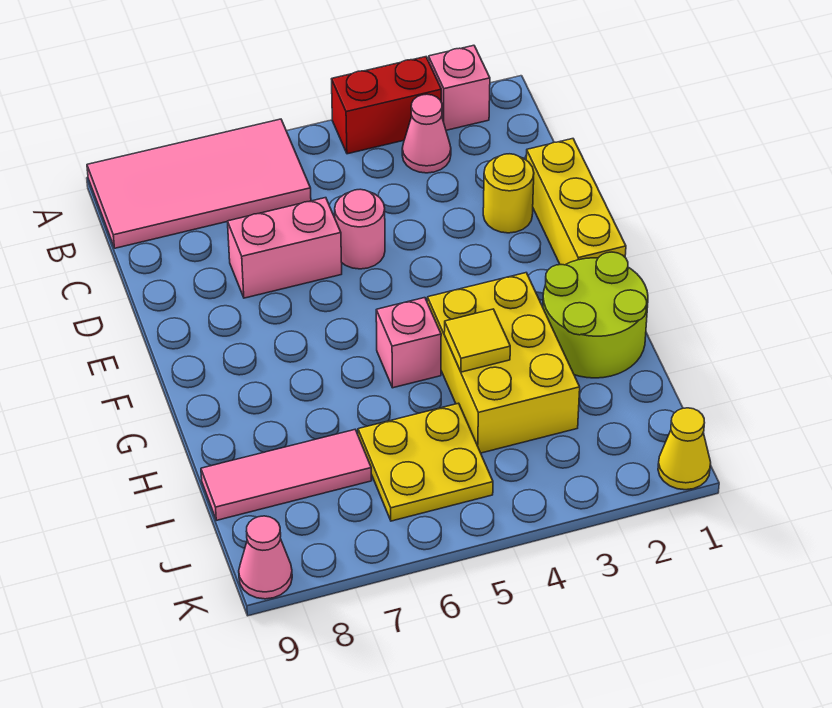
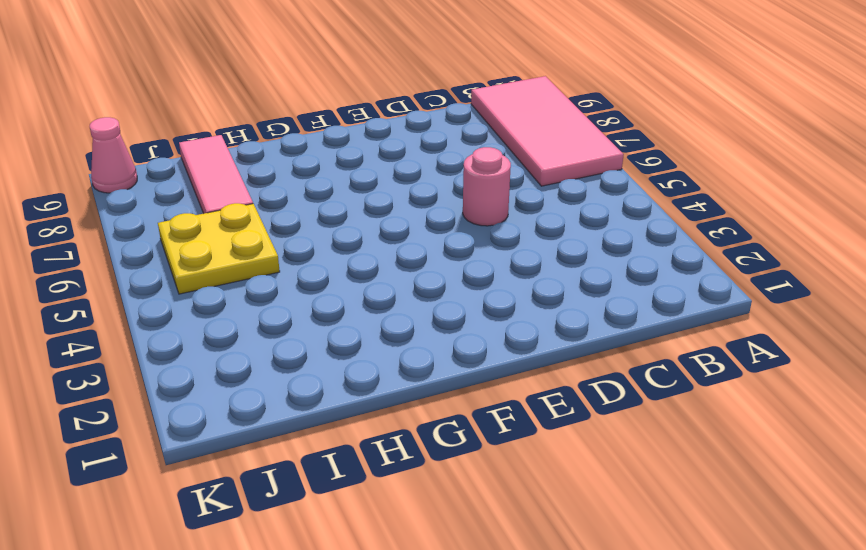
none -> pink 1x1 brick [429,45,490,130]
none -> red 1x2 brick [332,57,441,154]
none -> pink 1x1 cone [402,94,451,173]

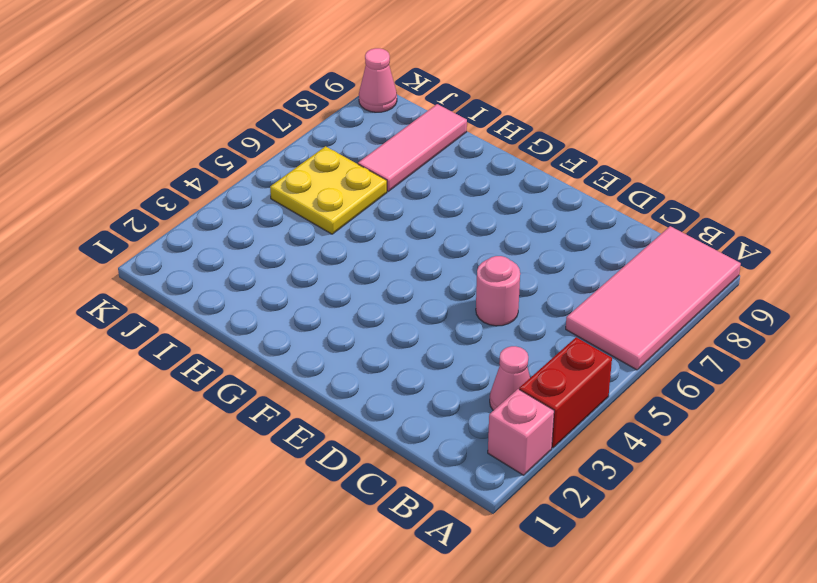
none -> yellow 1x3 brick [526,139,626,265]
none -> yellow 1x1 round brick [483,154,534,233]
none -> pink 1x2 brick [227,198,342,298]

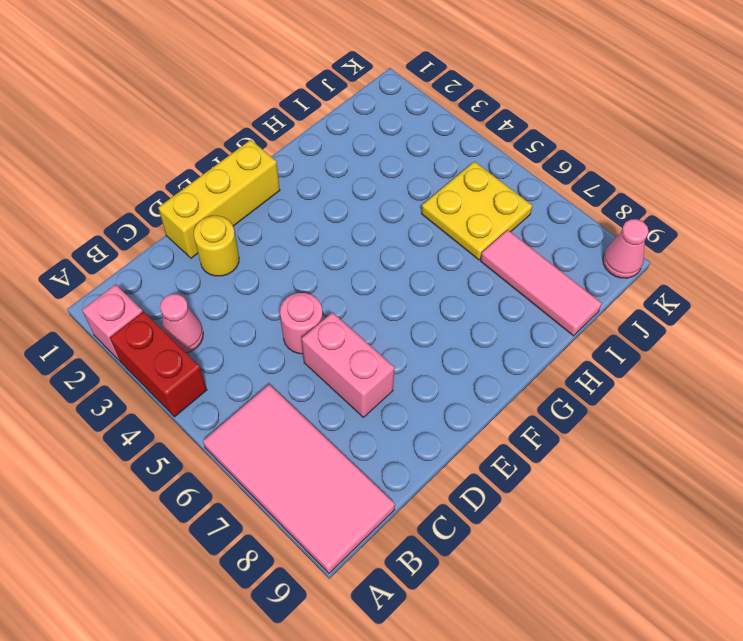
none -> lime 2x2 round brick [543,252,648,378]
none -> yellow 2x3 brick [427,273,580,453]
none -> pink 1x1 brick [376,298,441,388]

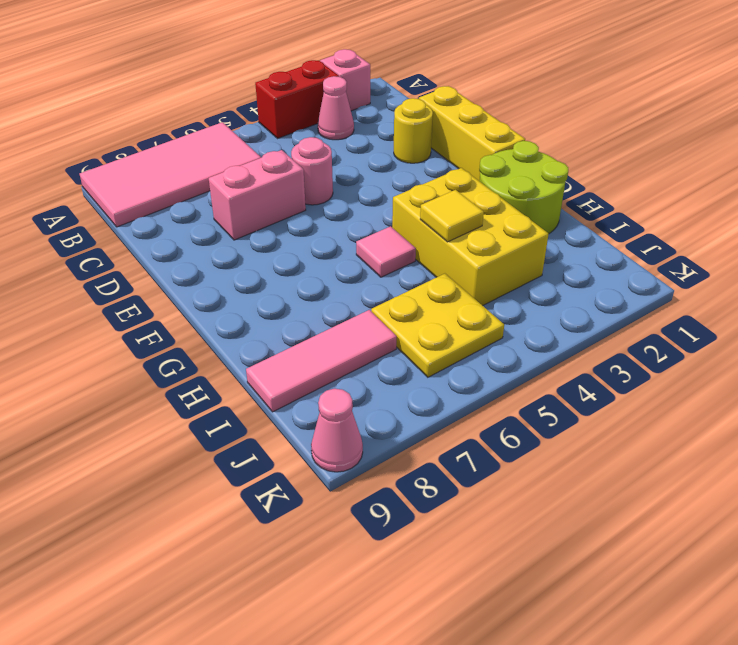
pink 1x1 tile [356,226,416,277] -> pink 1x1 brick [376,298,441,388]
none -> yellow 1x1 cone [658,408,711,490]

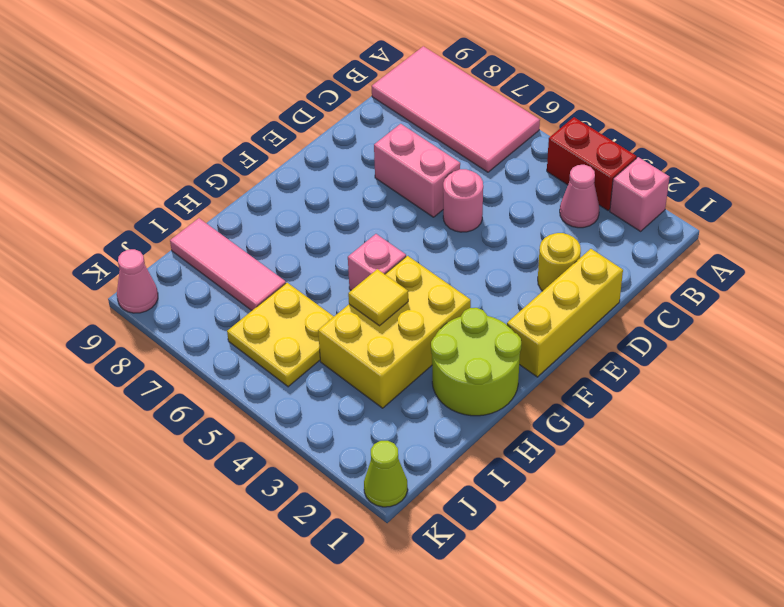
lime 1x1 cone [364,441,408,507] -> yellow 1x1 cone [658,408,711,490]

